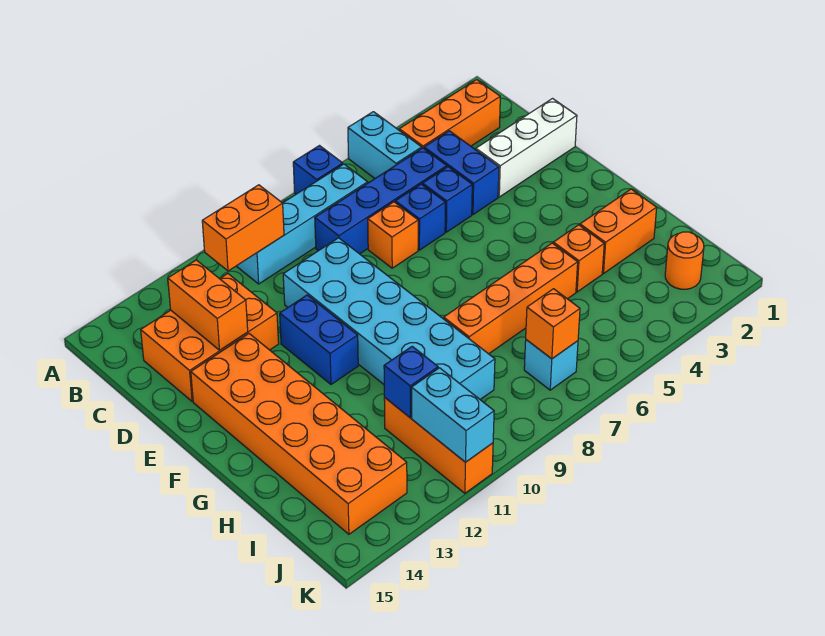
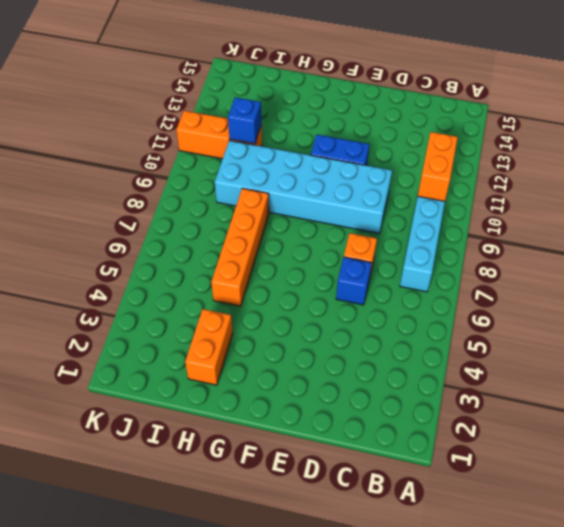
none -> cyan 1x2 brick [348,112,422,178]
none -> blue 1x1 brick [293,146,343,194]
none -> orange 1x3 brick [399,80,500,148]

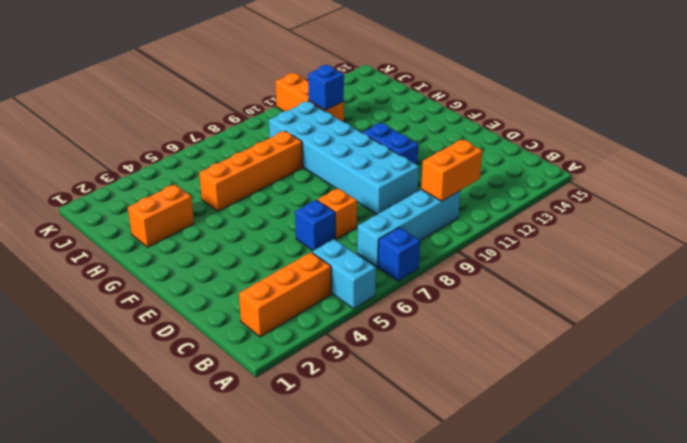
none -> blue 1x2 brick [424,131,499,214]
none -> blue 1x4 brick [315,148,447,254]
none -> orange 2x3 brick [141,274,279,401]

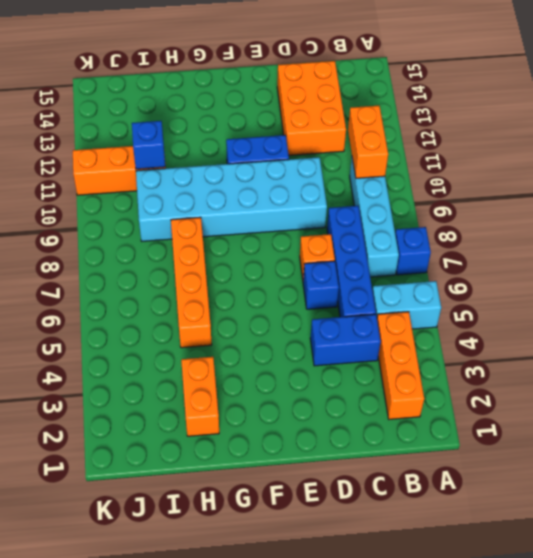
none -> white 1x3 brick [476,99,577,197]
none -> blue 1x1 brick [422,167,472,232]
none -> orange 2x6 brick [191,334,407,534]

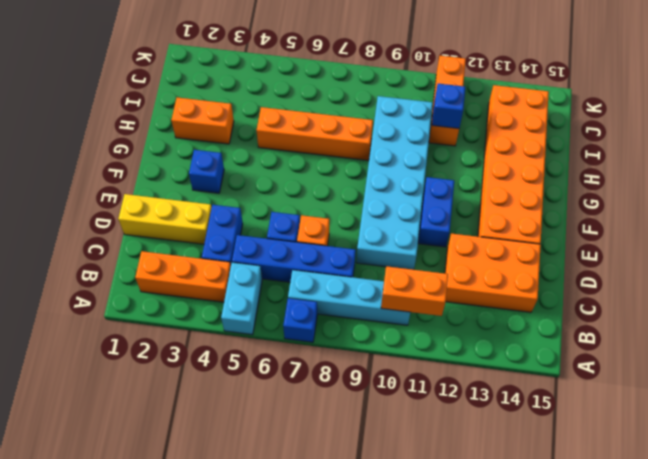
yellow 1x3 brick [118,194,212,244] -> white 1x3 brick [476,99,577,197]
blue 1x1 brick [189,150,224,193] -> blue 1x1 brick moved to [422,167,472,232]
none -> orange 1x1 brick [553,225,604,292]
none -> orange 1x1 round brick [665,232,704,289]
none -> cyan 1x1 brick [524,340,578,390]

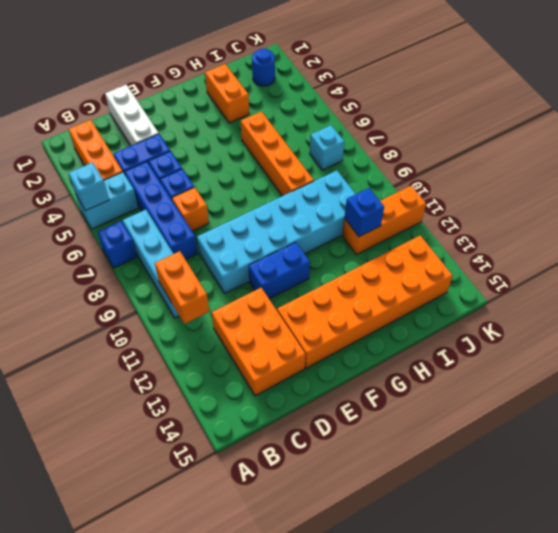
cyan 1x1 brick [69,162,109,211] -> none
blue 1x1 round brick [252,48,275,86] -> orange 1x1 round brick [665,232,704,289]
none -> orange 1x1 brick [553,225,604,292]
none -> orange 1x2 brick [168,260,248,350]
none -> orange 1x1 brick [526,289,580,359]

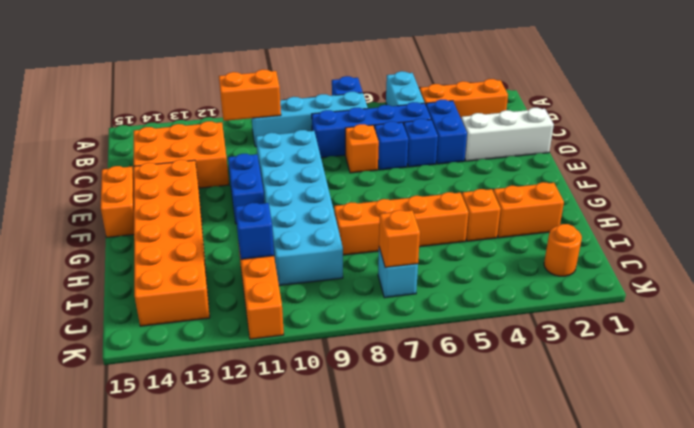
orange 1x2 brick [101,166,134,237] -> orange 1x2 brick moved to [168,260,248,350]
none -> cyan 1x2 brick [412,368,494,462]

